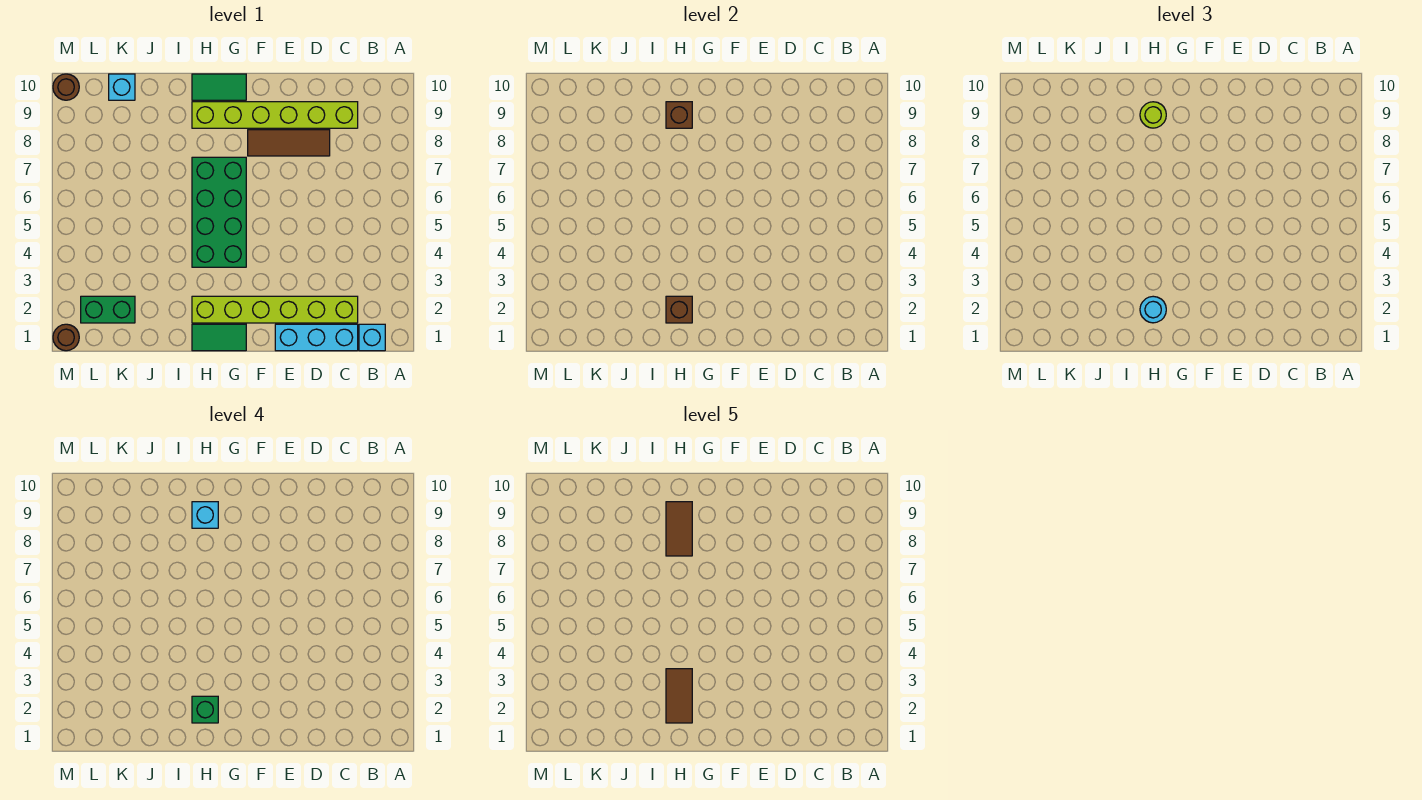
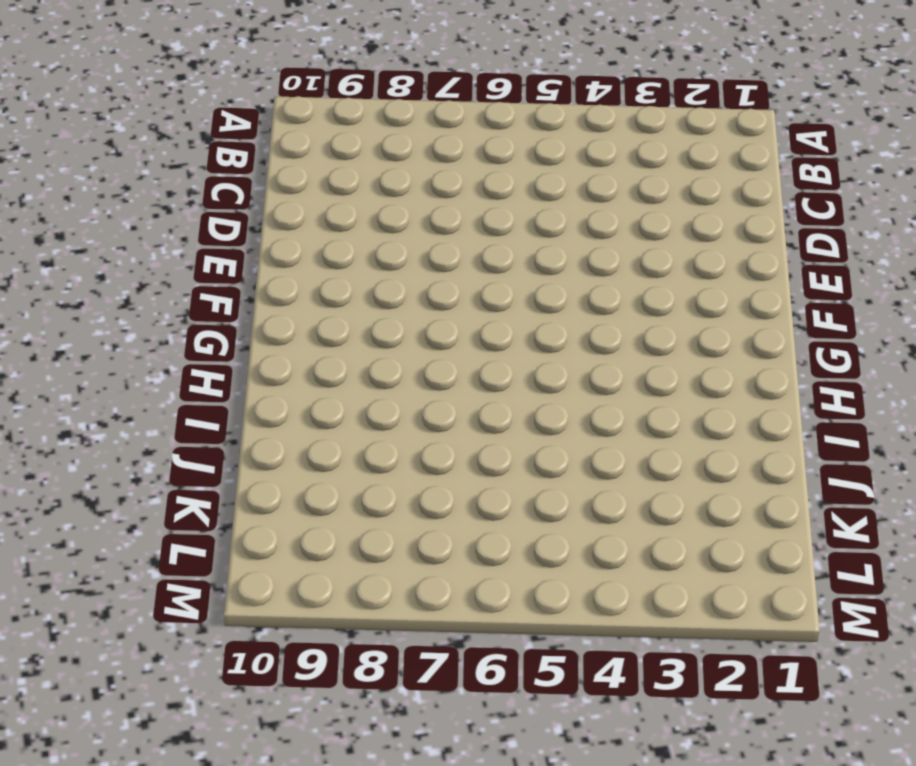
none -> cyan 1x1 brick [359,324,385,351]
none -> cyan 1x3 brick [275,324,358,351]
none -> lime 1x6 brick [192,296,358,323]

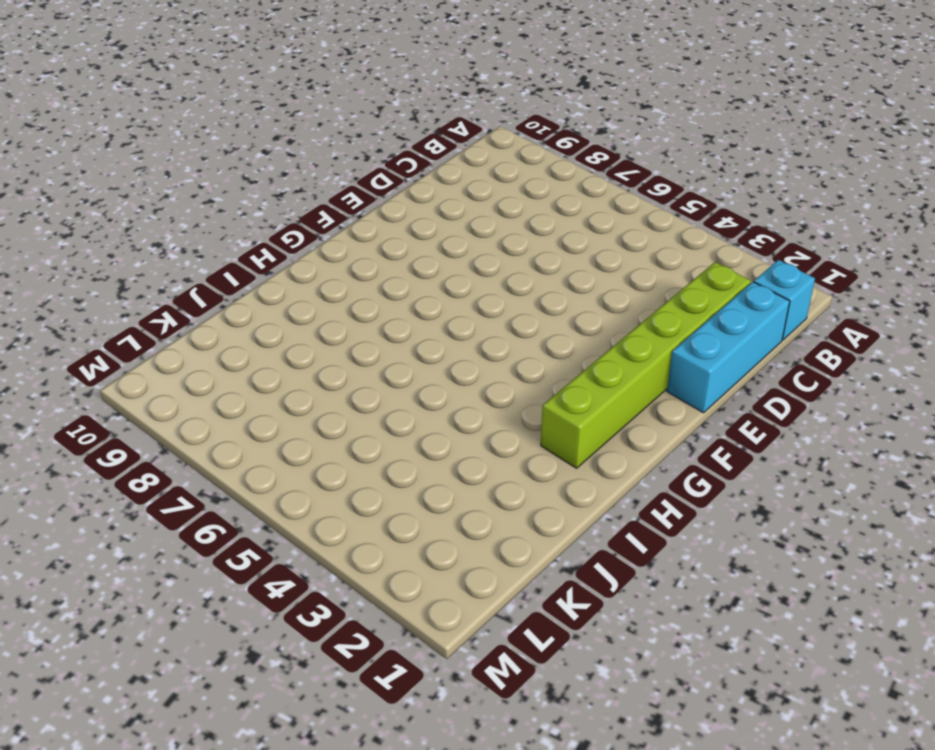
none -> lime 1x6 brick [192,102,358,128]
none -> brown 1x3 tile [248,130,330,156]
none -> green 1x2 tile [192,324,246,351]

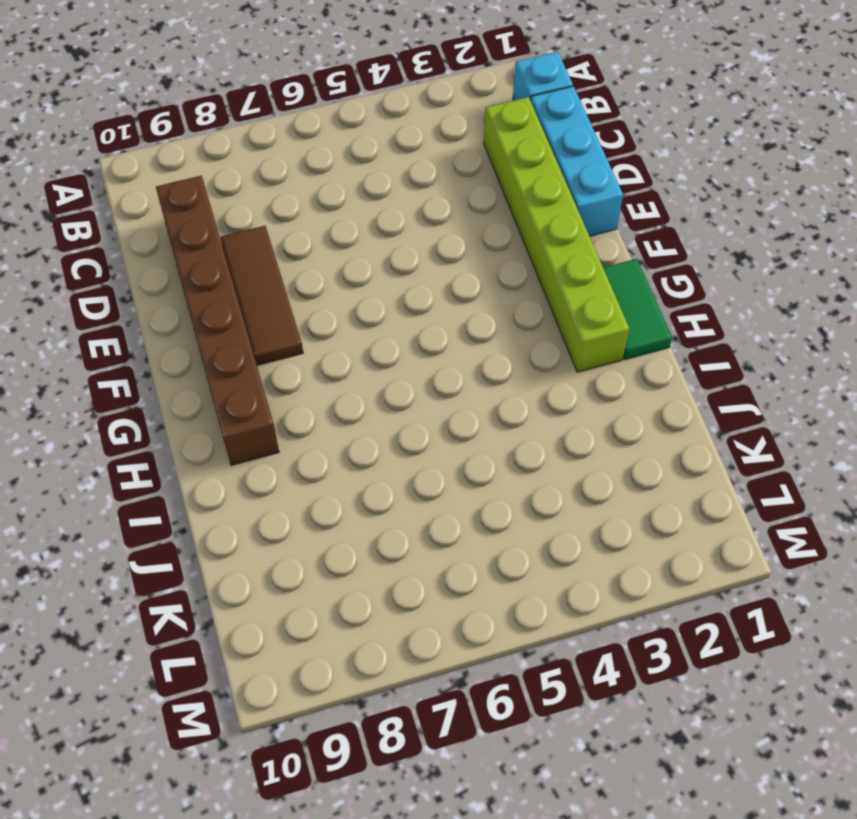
brown 1x6 brick [156,176,279,465] -> lime 1x6 brick [192,102,358,128]
none -> green 2x4 brick [192,157,246,267]
none -> green 1x2 tile [192,74,246,100]
none -> green 1x2 brick [81,296,135,323]

